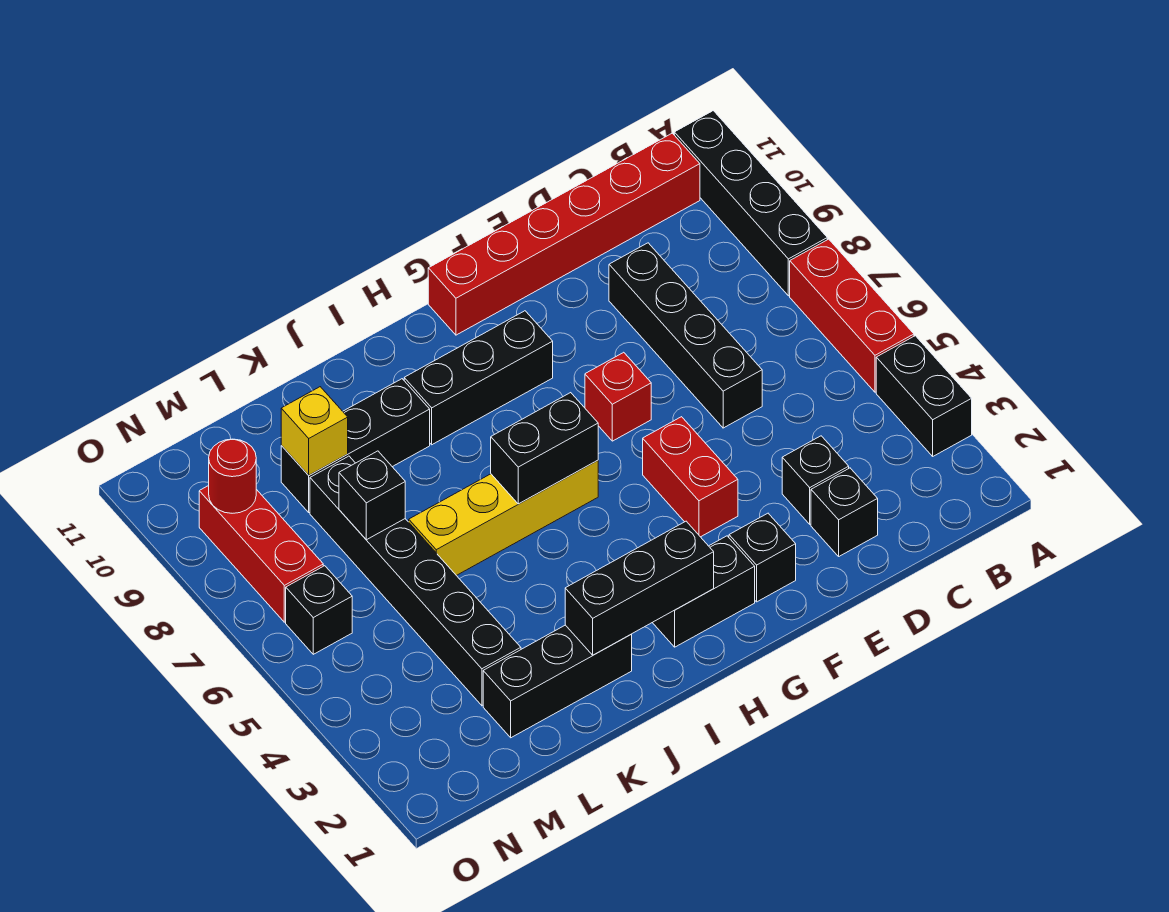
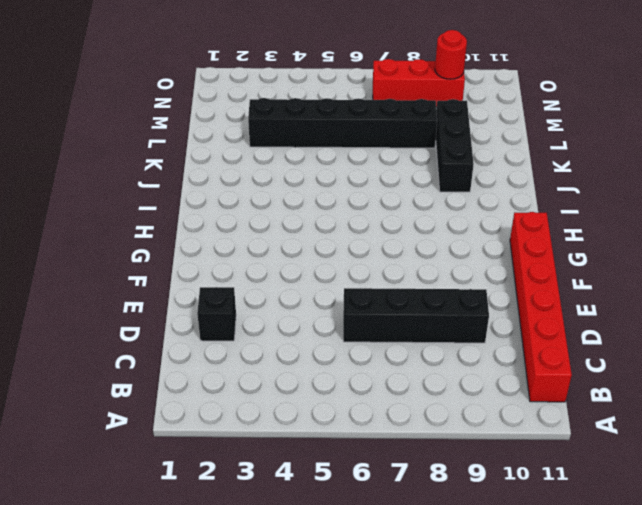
none -> black 1x2 brick [876,336,972,456]
none -> red 1x3 brick [790,239,914,392]
none -> black 1x4 brick [674,111,827,296]

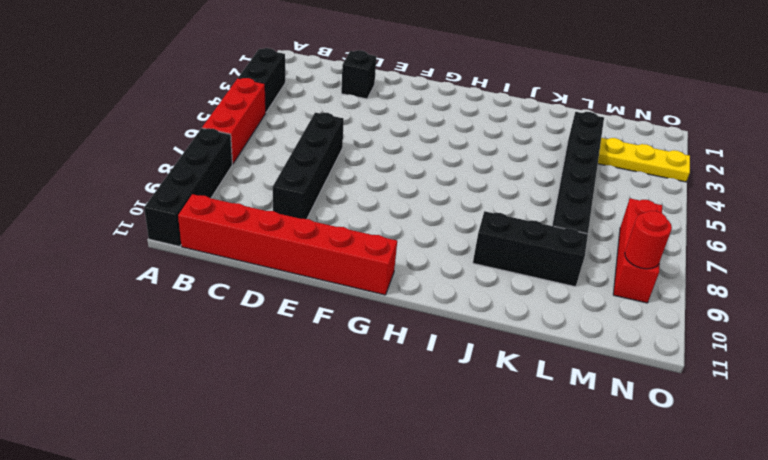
yellow 1x3 plate [598,138,690,182] -> none
none -> black 1x1 brick [782,436,849,524]
none -> black 1x1 brick [729,513,796,602]
none -> red 1x2 brick [643,417,738,537]

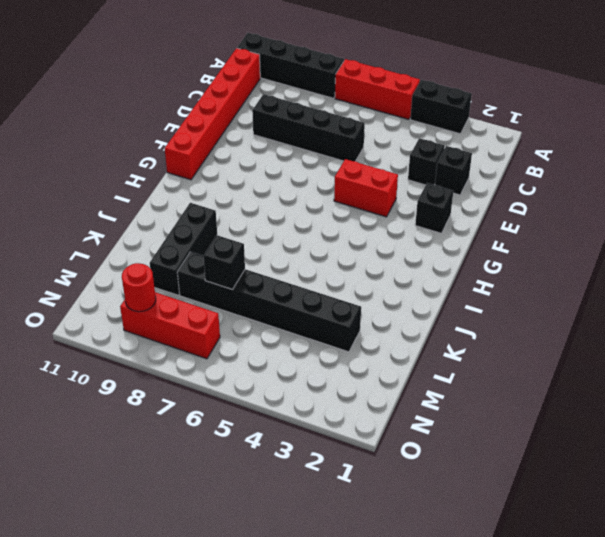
none -> red 1x1 brick [585,352,651,441]
none -> black 1x2 brick [653,536,755,647]
none -> black 1x3 brick [404,311,553,445]

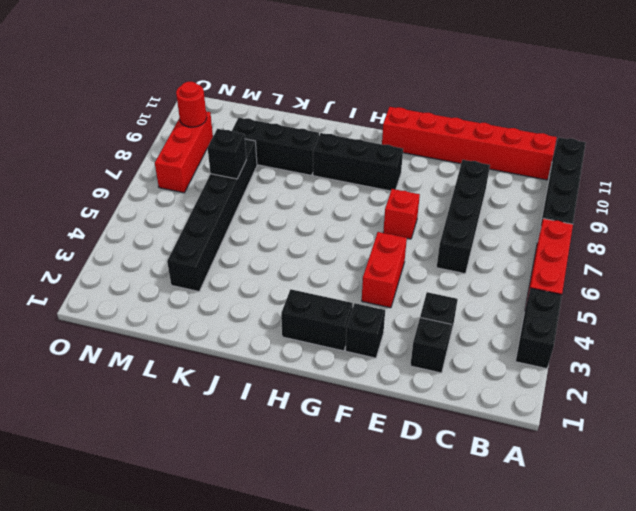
none -> yellow 1x4 brick [409,461,598,576]
none -> black 1x3 brick [483,625,632,738]
none -> black 1x1 brick [286,566,352,654]

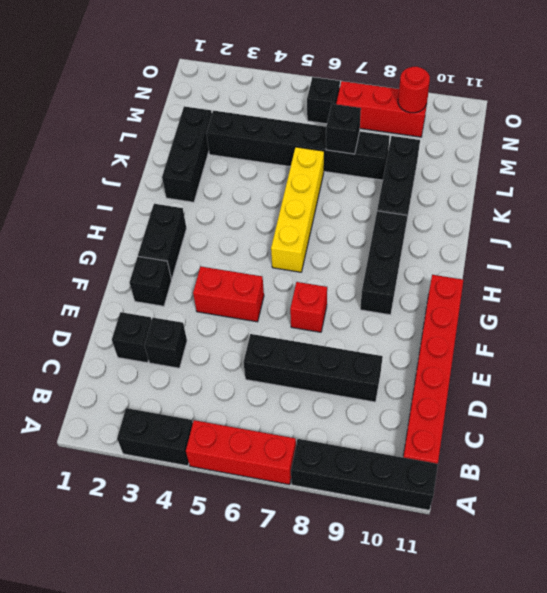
none -> black 1x3 brick [565,521,714,655]
none -> black 1x2 brick [491,393,598,504]
none -> yellow 1x1 brick [281,387,348,475]

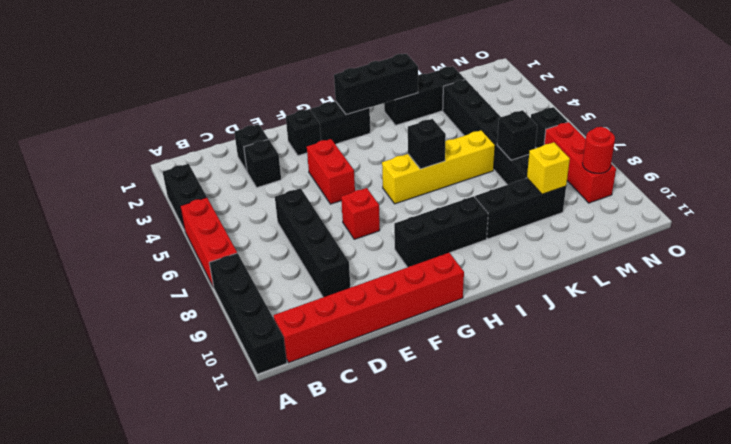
black 1x1 brick [408,119,446,169] -> black 1x2 brick [491,393,598,504]

